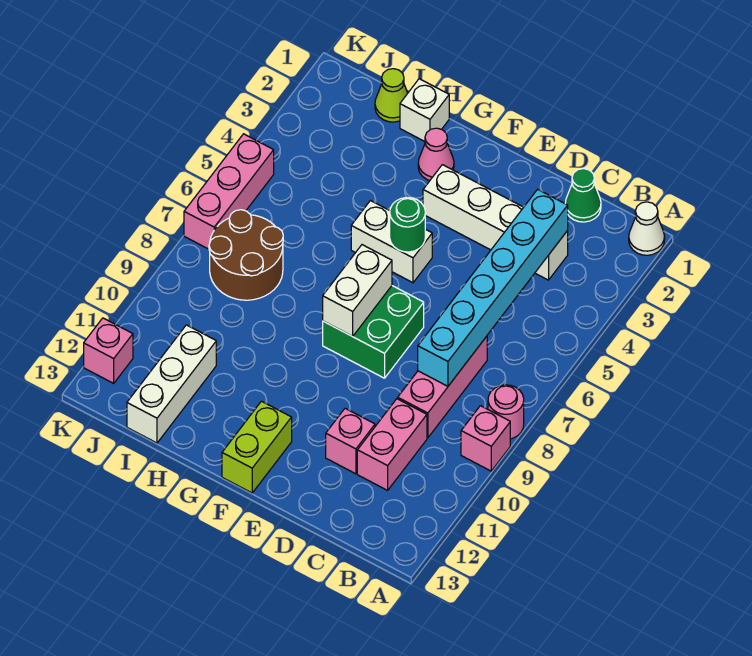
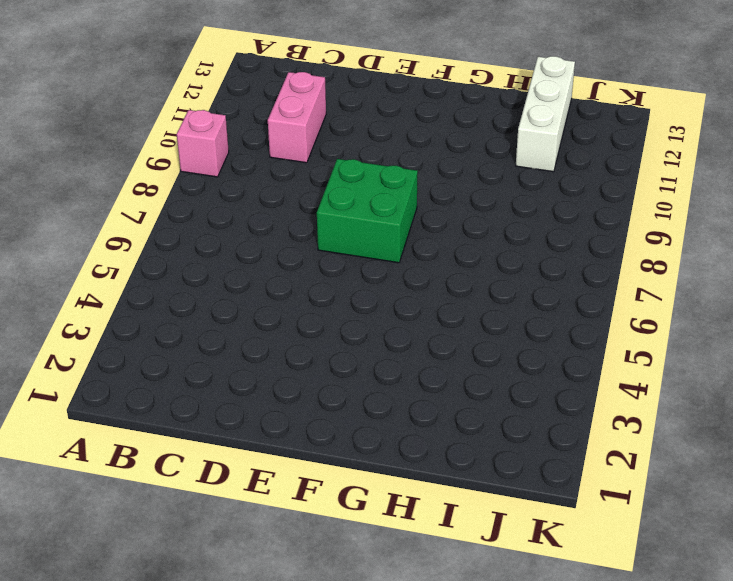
none -> white 1x1 cone [629,202,665,255]
none -> pink 1x1 round brick [488,385,524,439]
none -> green 1x1 cone [565,169,601,222]

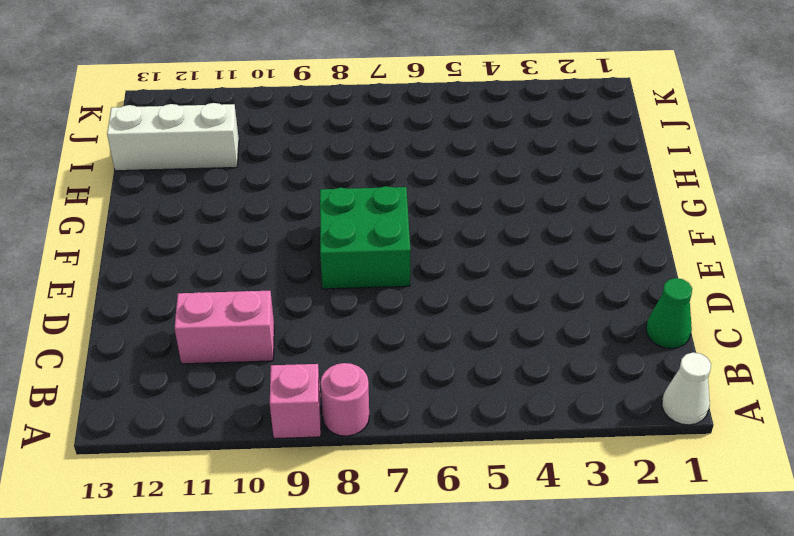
none -> white 1x4 brick [423,165,568,280]
none -> pink 1x3 brick [398,336,487,438]
none -> pink 1x1 brick [326,408,375,474]

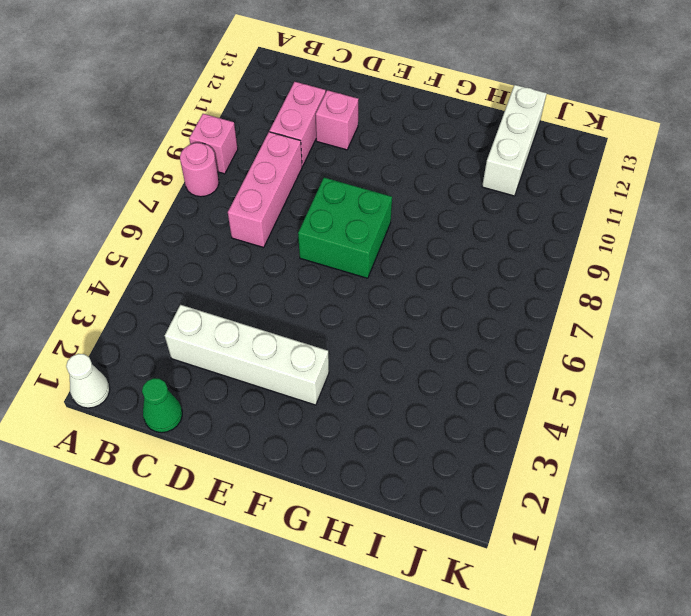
none -> white 1x2 brick [351,201,432,283]
none -> lime 1x2 brick [222,401,292,493]
none -> pink 1x1 cone [418,128,454,180]

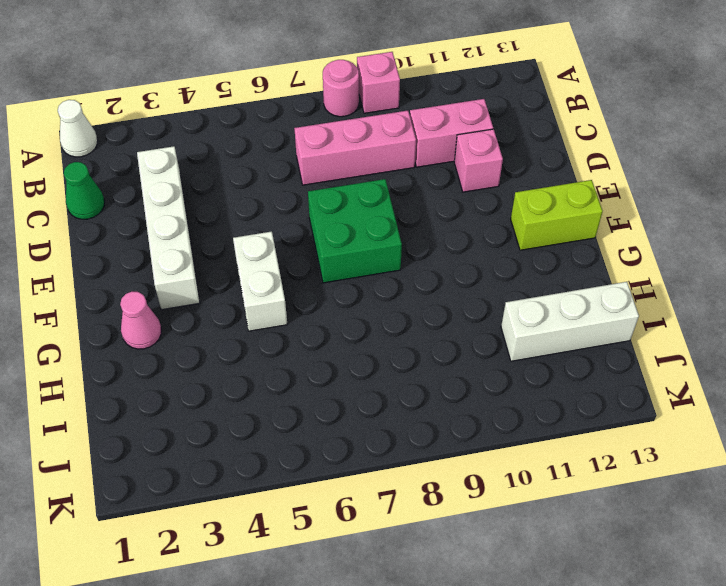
none -> white 1x1 brick [400,79,449,141]
none -> lime 1x1 cone [375,69,408,122]
none -> brown 2x2 round brick [209,210,283,300]

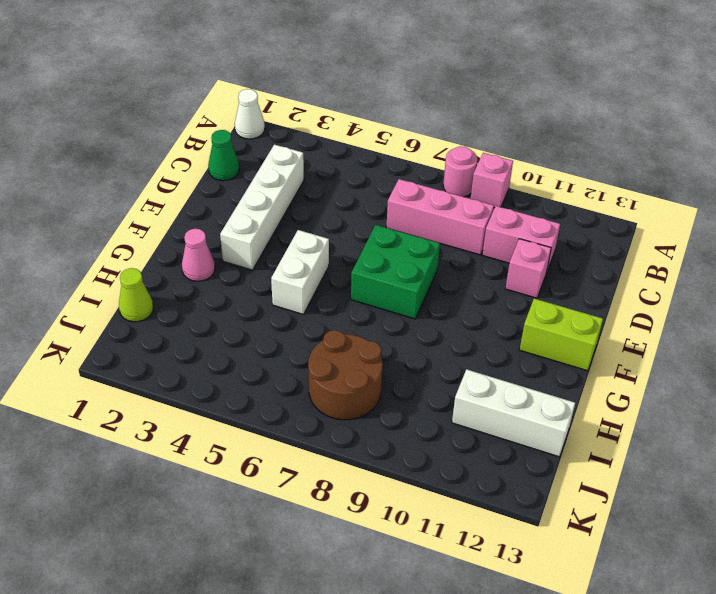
none -> white 1x1 brick [400,79,449,141]
none -> pink 1x3 brick [184,134,274,249]
none -> pink 1x1 brick [84,318,133,383]

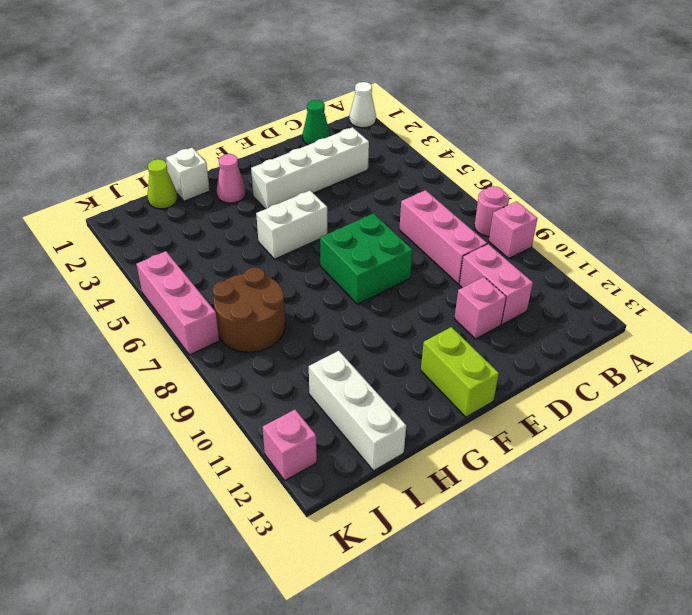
none -> cyan 1x6 brick [418,189,568,386]
none -> green 1x1 round brick [390,198,425,252]
none -> white 1x2 brick [323,245,392,336]

